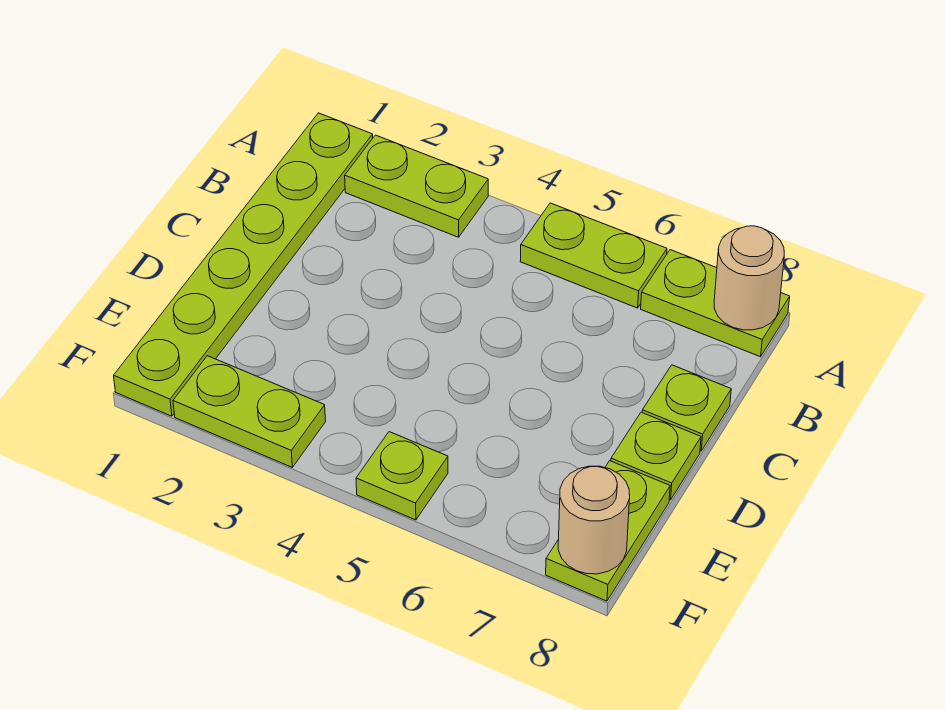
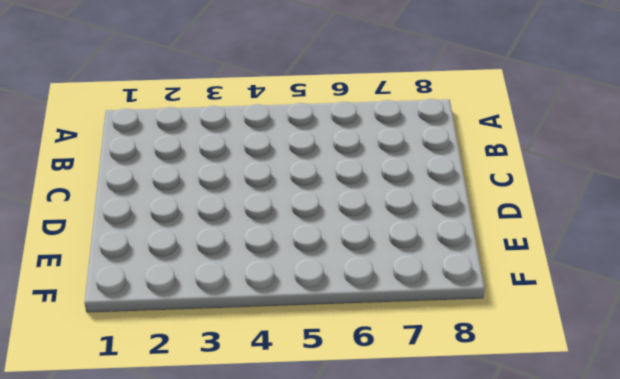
none -> lime 1x6 plate [114,113,373,416]
none -> lime 1x2 plate [345,135,488,237]

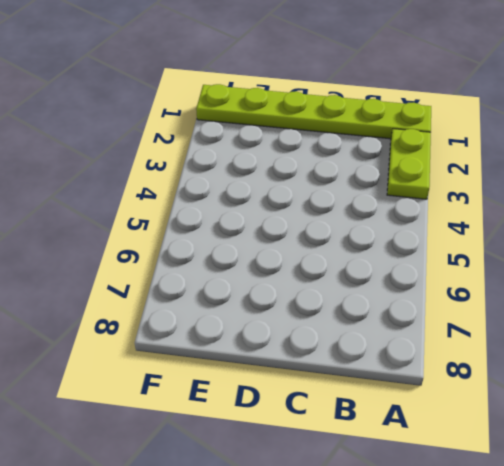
none -> lime 1x2 plate [520,203,667,308]
none -> lime 1x2 plate [641,250,790,357]

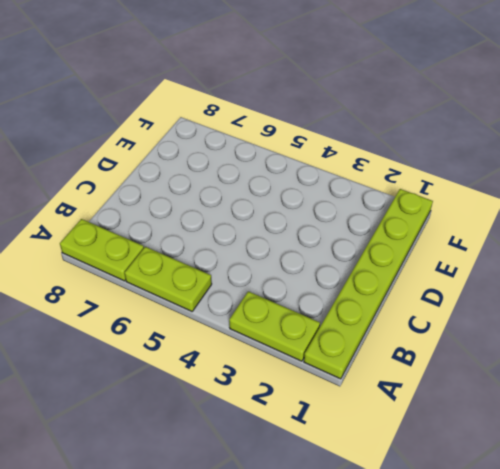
none -> lime 1x1 plate [642,365,731,451]
none -> lime 1x1 plate [611,412,701,500]

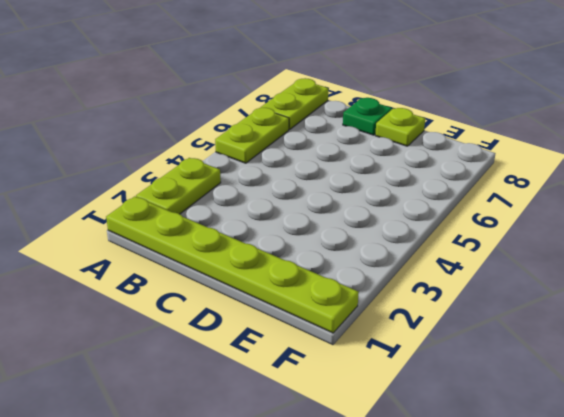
green 1x1 plate [343,98,392,135] -> lime 1x1 plate [642,365,731,451]
none -> lime 1x2 plate [546,461,670,601]
none -> lime 1x2 plate [173,356,326,467]

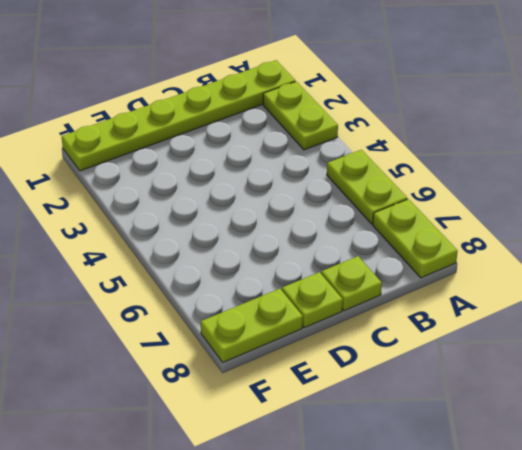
none -> lime 1x2 plate [173,356,326,467]
none -> lime 1x1 plate [356,432,448,520]

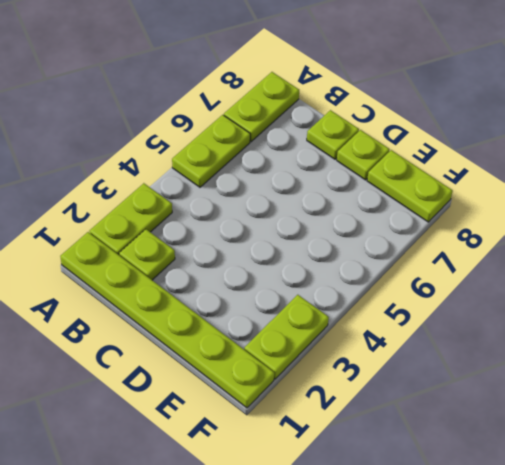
lime 1x1 plate [119,229,175,280] -> lime 1x1 plate moved to [356,432,448,520]
none -> tan 1x1 round brick [714,226,784,330]
none -> tan 1x1 round brick [558,466,630,574]

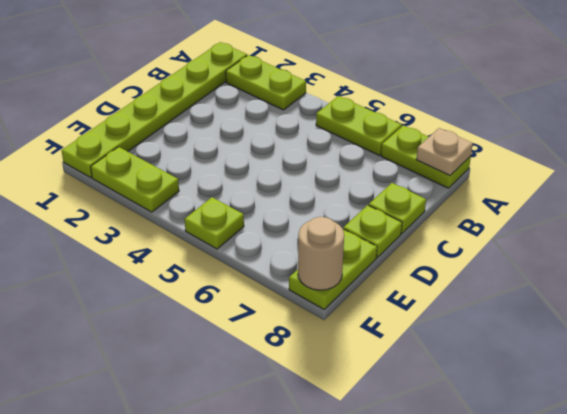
tan 1x1 plate [416,128,473,176] -> tan 1x1 round brick [714,226,784,330]

